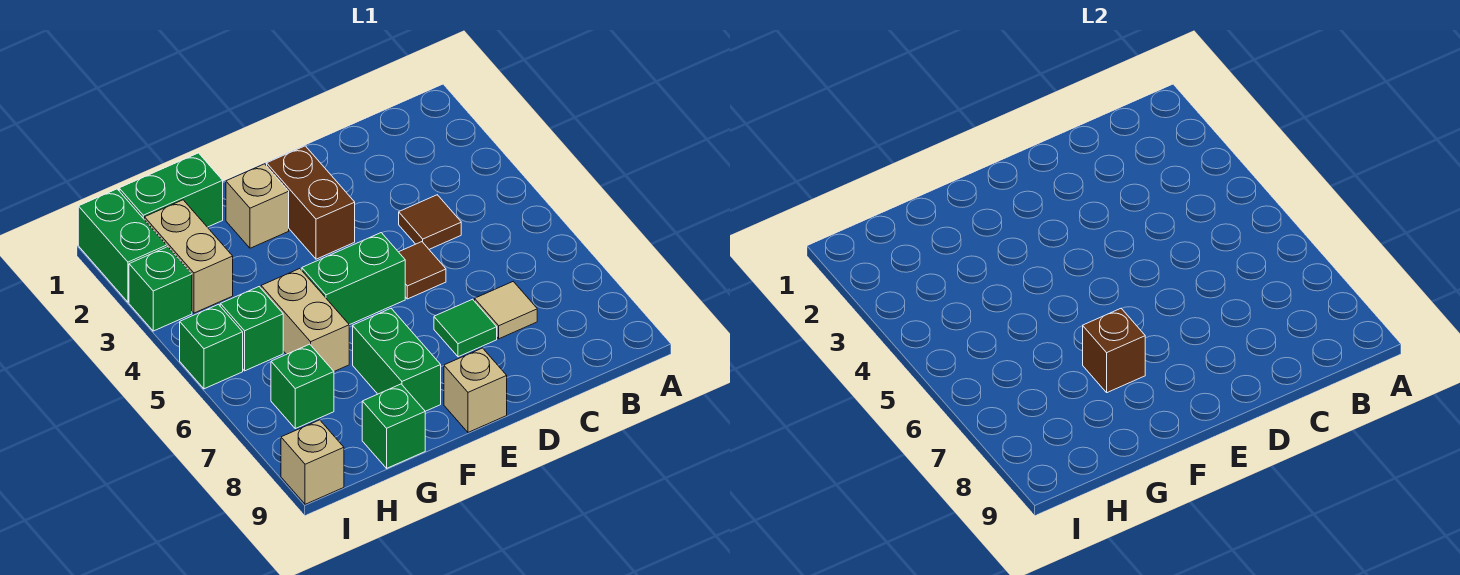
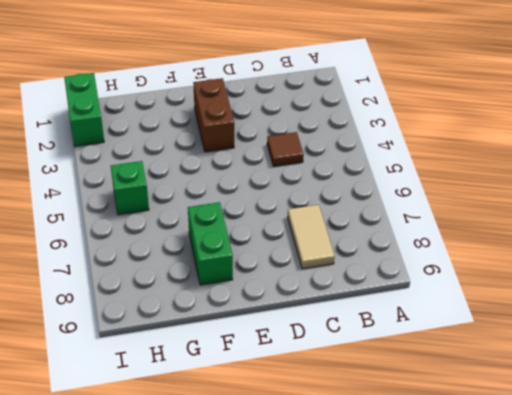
tan 1x2 tile [288,205,335,269] -> tan 1x1 tile [475,282,537,339]
none -> brown 1x1 tile [399,242,446,299]
none -> green 1x1 tile [434,299,497,357]
none -> green 1x2 brick [302,233,405,325]

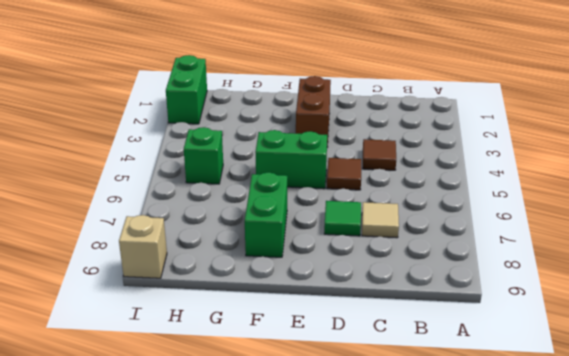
none -> tan 1x1 brick [444,348,507,432]
none -> tan 1x1 brick [226,164,289,248]
none -> green 1x2 brick [119,153,223,227]

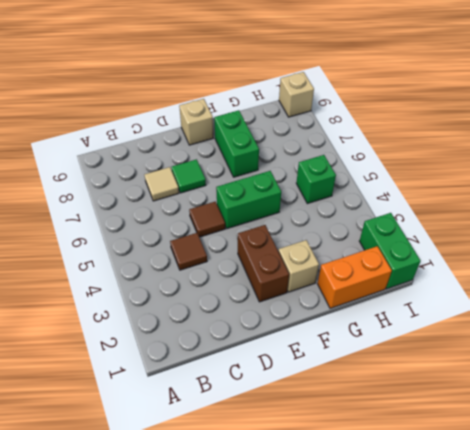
orange 1x2 brick [318,246,392,308] -> green 1x2 brick [119,153,223,227]
none -> tan 1x2 brick [261,269,349,371]
none -> green 1x1 brick [362,384,425,468]
none -> tan 1x2 brick [144,200,233,313]

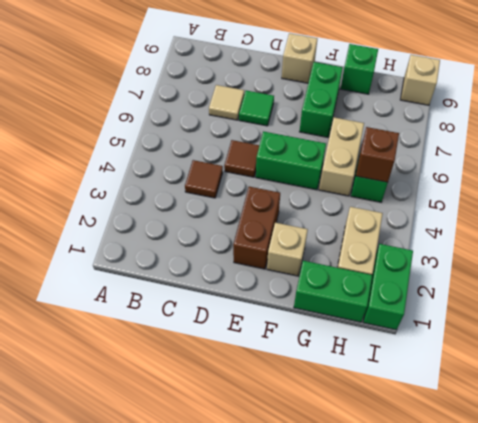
brown 1x1 brick [356,127,399,182] -> brown 1x1 brick moved to [1083,308,1145,393]
none -> green 1x1 brick [271,344,334,429]
none -> green 1x1 brick [129,247,192,331]
none -> green 1x1 brick [180,304,243,389]

